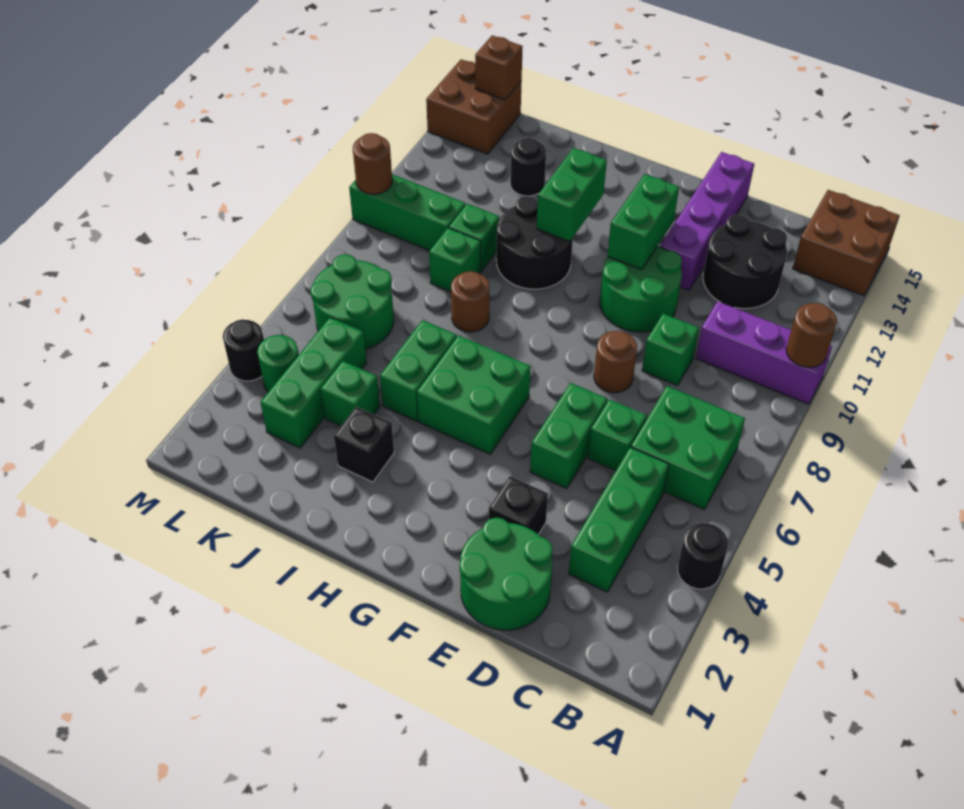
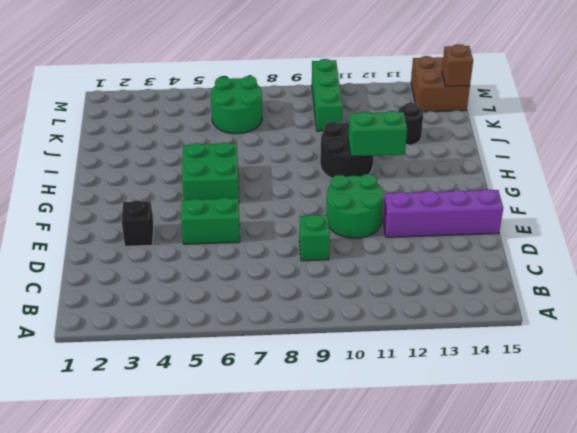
none -> black 1x1 round brick [678,523,728,589]
none -> purple 1x3 brick [696,301,832,404]
none -> brown 2x2 brick [793,190,900,296]
none -> green 2x2 brick [631,386,745,509]

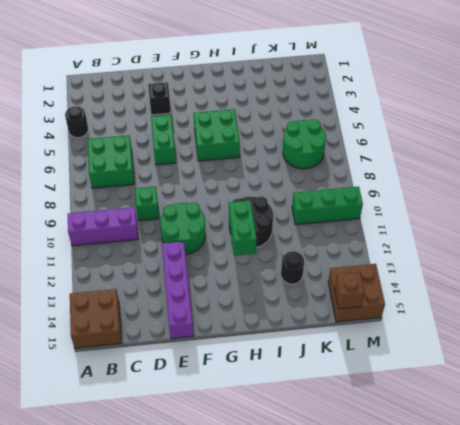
none -> green 1x3 brick [569,447,669,592]
none -> black 2x2 round brick [703,215,787,309]
none -> green 2x2 round brick [460,517,553,630]
none -> green 1x1 brick [588,399,647,471]

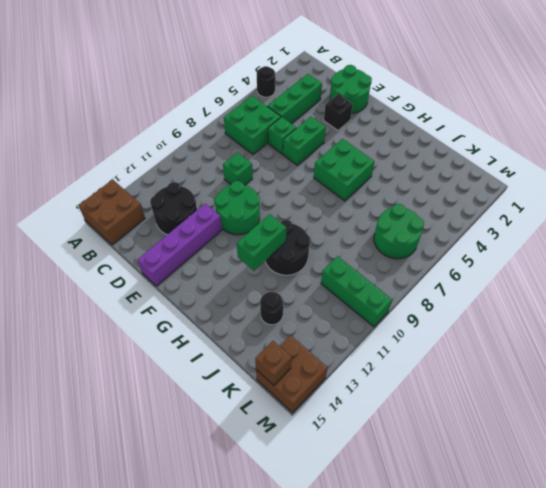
none -> purple 1x3 brick [696,301,832,404]
none -> brown 1x1 round brick [594,331,637,393]
none -> black 1x1 brick [334,407,394,482]
none -> green 1x2 brick [380,320,457,421]

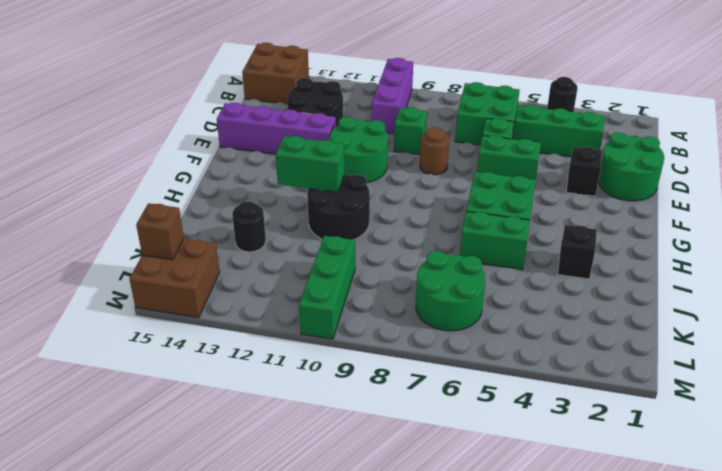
none -> brown 1x1 round brick [451,271,489,332]
none -> green 1x1 brick [321,361,380,426]
none -> green 1x1 brick [429,228,481,292]
none -> green 1x1 brick [449,204,499,271]

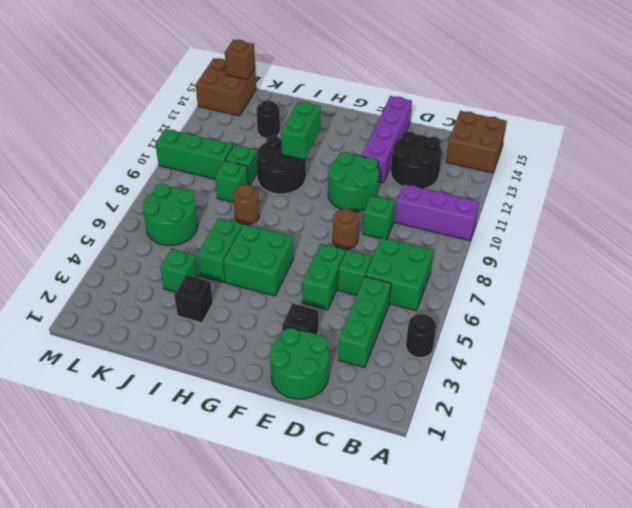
none -> green 1x3 brick [260,317,367,448]
none -> green 1x1 round brick [257,335,299,392]
none -> black 1x1 round brick [223,319,264,381]
none -> brown 1x1 round brick [786,303,837,367]

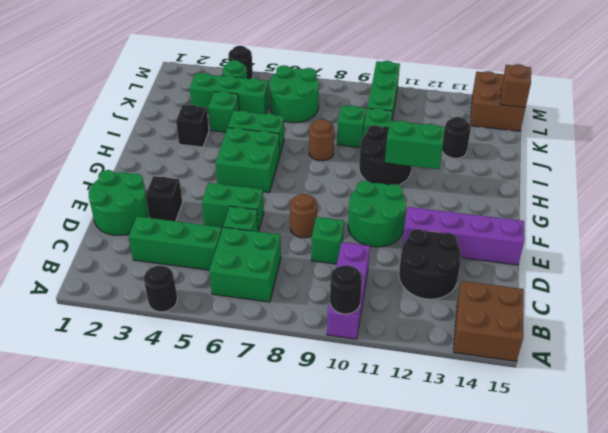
black 1x1 round brick [330,265,362,314] -> brown 1x1 round brick [786,303,837,367]
none -> green 1x2 brick [607,174,679,270]
none -> brown 1x1 round brick [353,133,392,194]

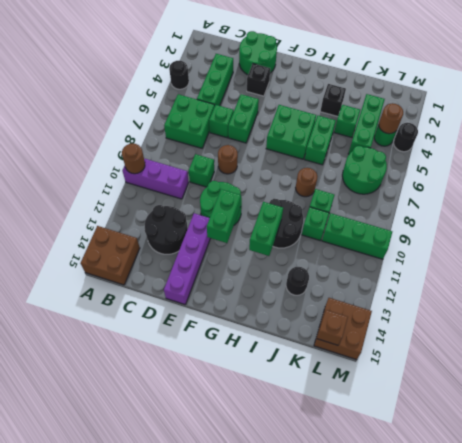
brown 1x1 round brick [379,103,403,134] -> brown 1x1 round brick moved to [353,133,392,194]

